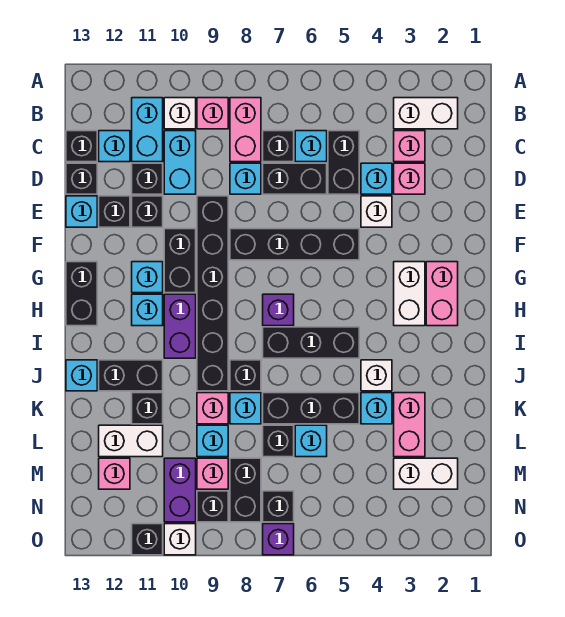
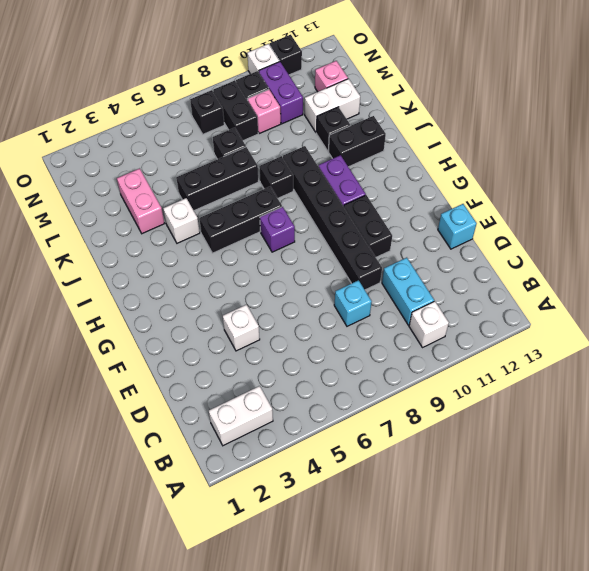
none -> pink 1x2 brick [230,98,261,162]
none -> pink 1x1 brick [197,98,228,129]
none -> cyan 1x2 brick [132,98,163,162]
none -> pink 1x1 brick [394,131,425,162]

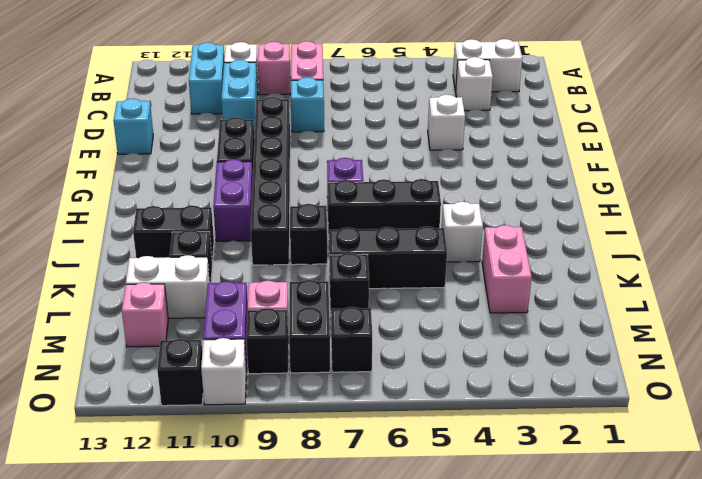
white 1x1 brick [456,57,493,111] -> pink 1x1 brick [394,131,425,162]
none -> black 1x2 brick [328,131,359,194]
none -> cyan 1x1 brick [295,131,327,162]
none -> black 1x1 brick [263,131,294,162]
none -> cyan 1x1 brick [99,131,130,162]

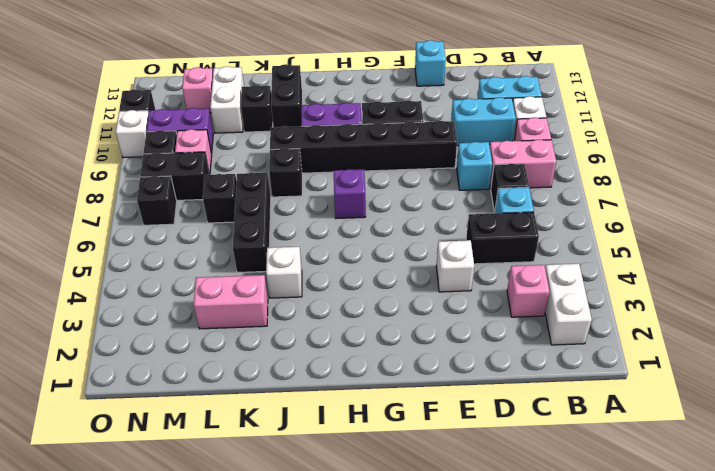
none -> cyan 1x1 brick [99,131,130,162]
none -> black 1x1 brick [66,131,97,162]
none -> pink 1x1 brick [394,163,425,194]
none -> cyan 1x1 brick [361,163,392,194]

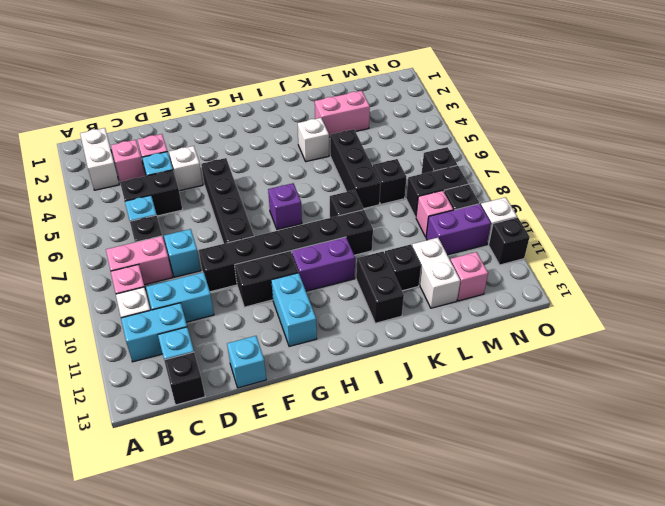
cyan 1x2 brick [271,273,317,347] -> cyan 1x1 brick [132,262,163,293]
none -> black 1x2 brick [263,163,327,194]
none -> black 1x1 brick [132,163,163,194]
none -> black 1x1 brick [66,163,97,194]
none -> black 1x1 brick [132,196,163,227]

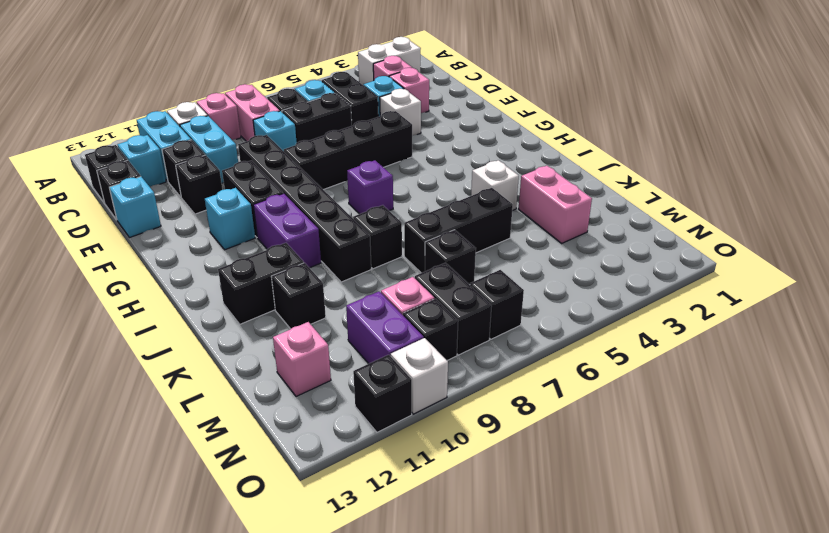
none -> black 1x1 brick [99,196,130,227]
none -> pink 1x2 brick [426,262,458,326]
none -> white 1x2 brick [394,262,425,326]
none -> black 1x2 brick [66,262,97,326]

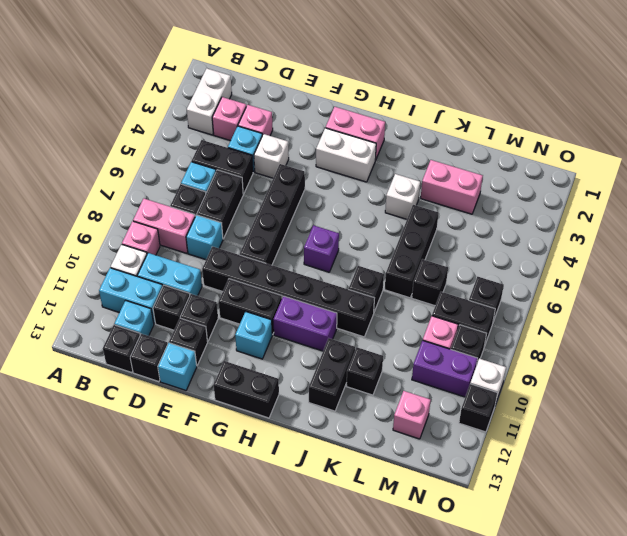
none -> cyan 1x1 brick [132,294,163,326]
none -> black 1x3 brick [263,327,359,358]
none -> cyan 1x1 brick [66,360,97,391]
none -> cyan 1x1 brick [361,393,392,424]

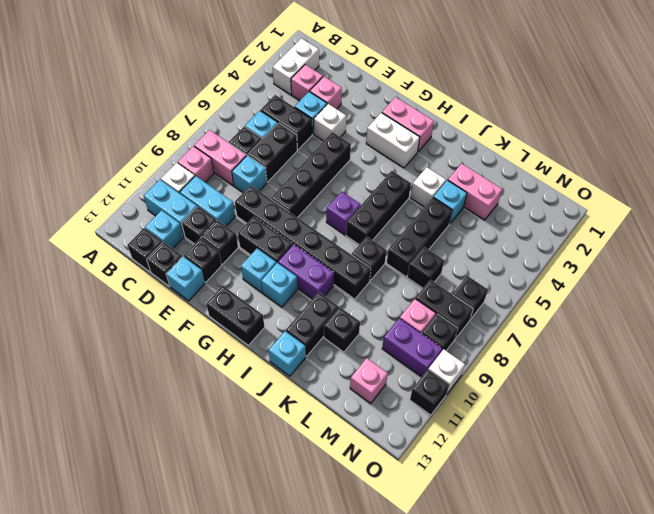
none -> cyan 1x1 brick [230,393,261,424]
none -> pink 1x1 brick [197,393,228,424]
none -> cyan 1x1 brick [295,425,327,457]
none -> cyan 1x1 brick [197,425,228,457]

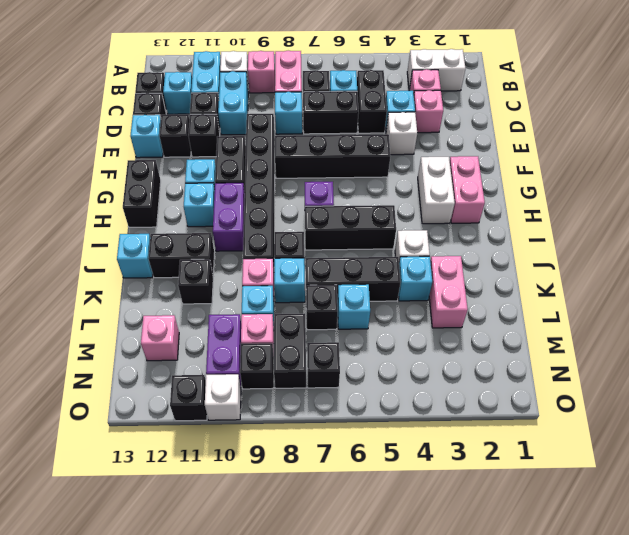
none -> white 1x2 brick [99,425,163,457]
none -> white 1x2 brick [394,458,458,489]
none -> purple 1x1 brick [263,524,294,555]

